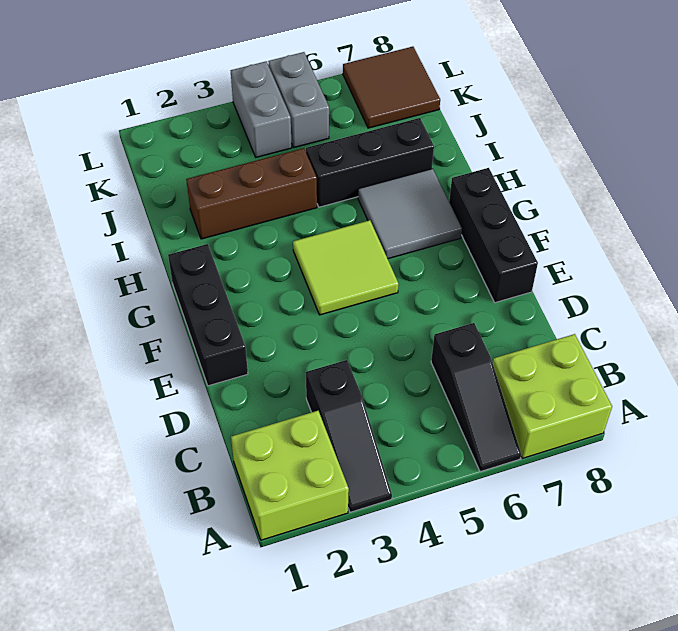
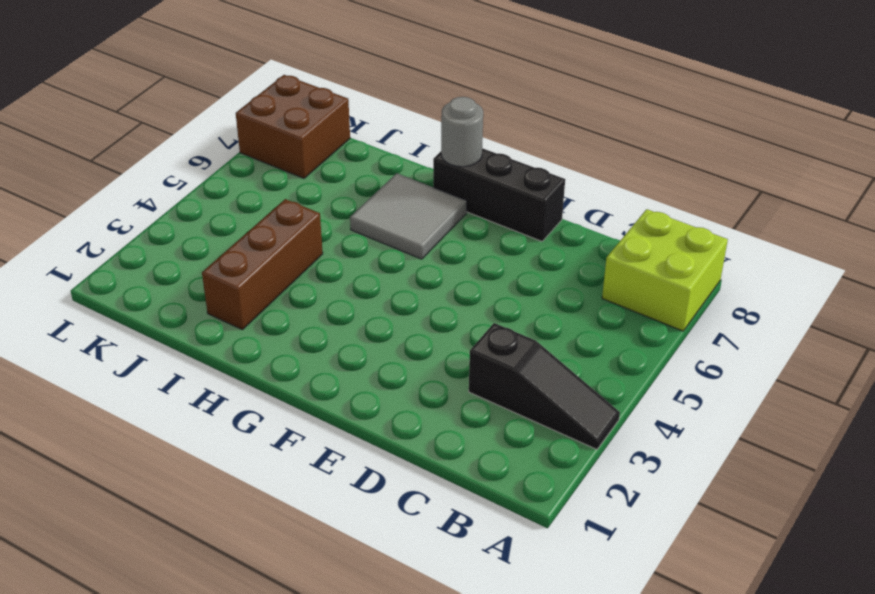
grey 1x1 round brick [441,97,483,167] -> none
brown 2x2 brick [236,75,350,178] -> brown 2x2 tile [343,47,440,128]
none -> lime 2x2 brick [231,411,349,540]
none -> black 1x3 slope [431,323,521,472]
none -> black 1x3 brick [168,244,248,386]

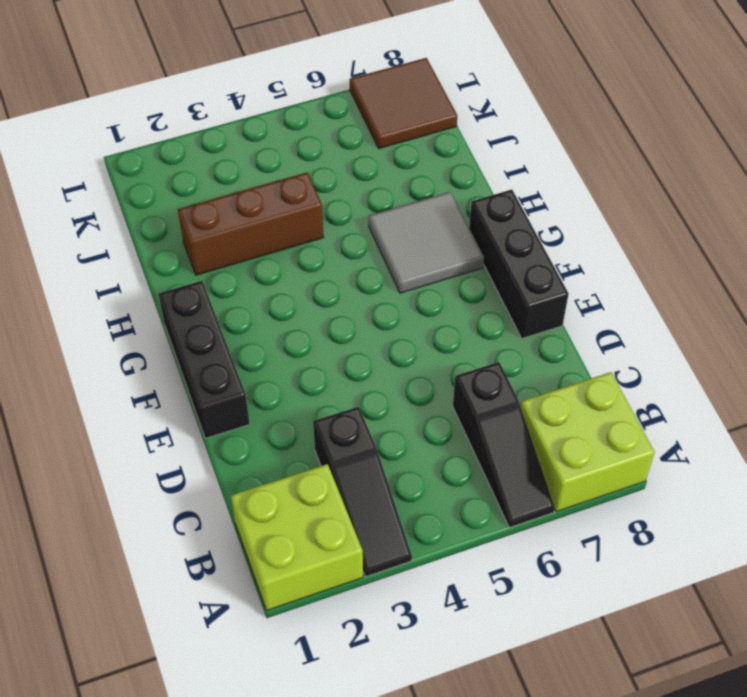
none -> lime 2x2 tile [293,220,398,315]
none -> black 1x3 brick [306,118,434,207]
none -> grey 1x2 brick [231,61,292,157]

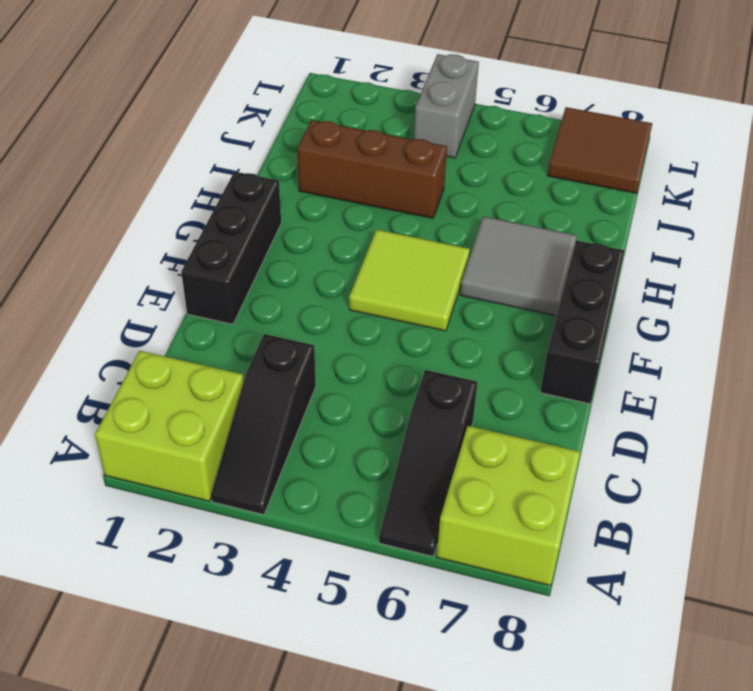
none -> black 1x3 brick [306,118,434,207]
none -> grey 1x2 brick [268,52,329,148]

